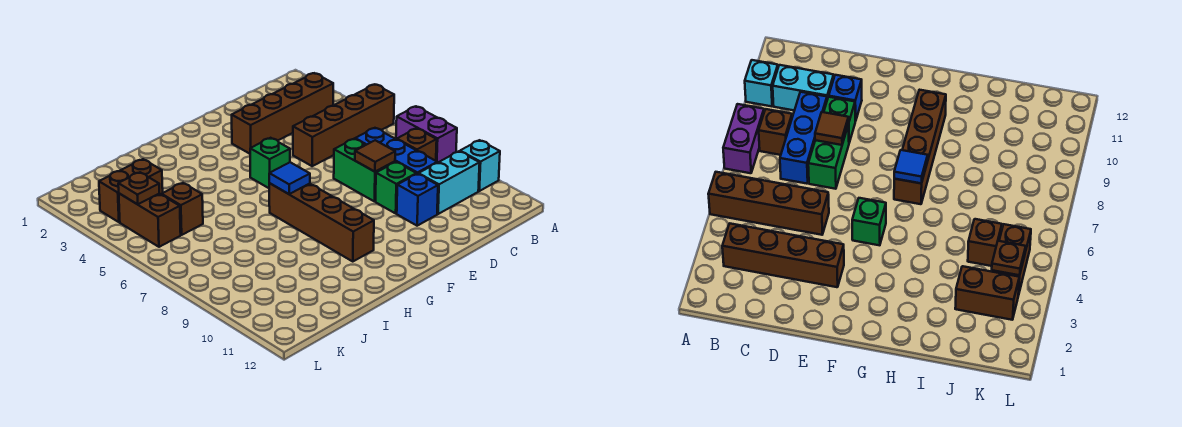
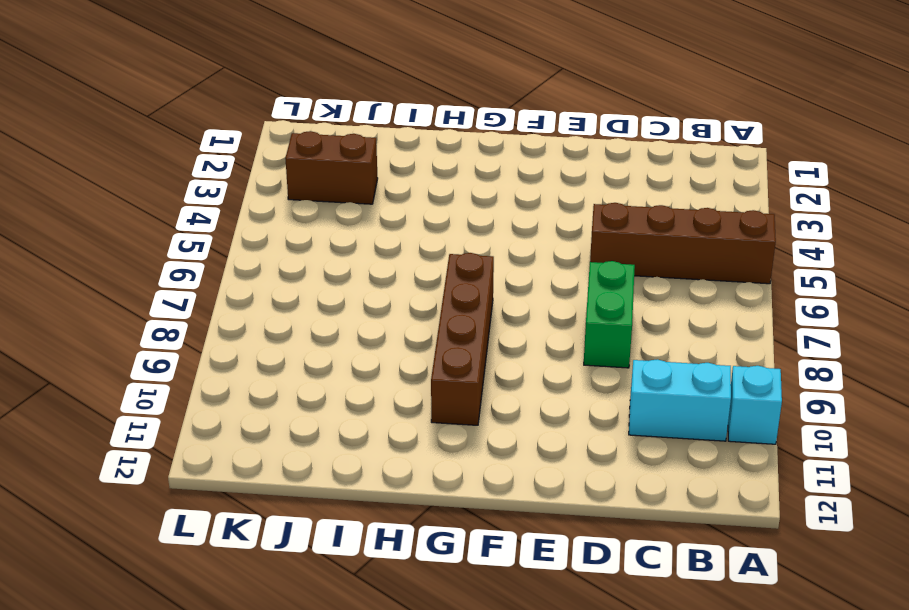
none -> purple 1x2 brick [396,106,457,163]
none -> brown 1x4 brick [232,73,333,154]
none -> brown 1x1 brick [397,128,437,161]

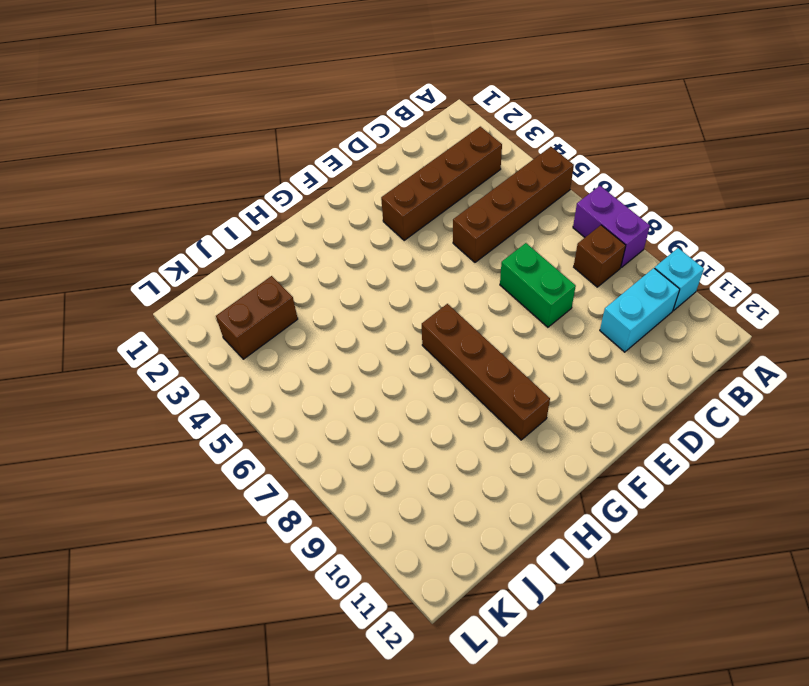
none -> blue 1x3 brick [355,128,437,174]
none -> green 1x1 brick [376,162,416,213]
none -> blue 1x1 brick [397,174,438,226]

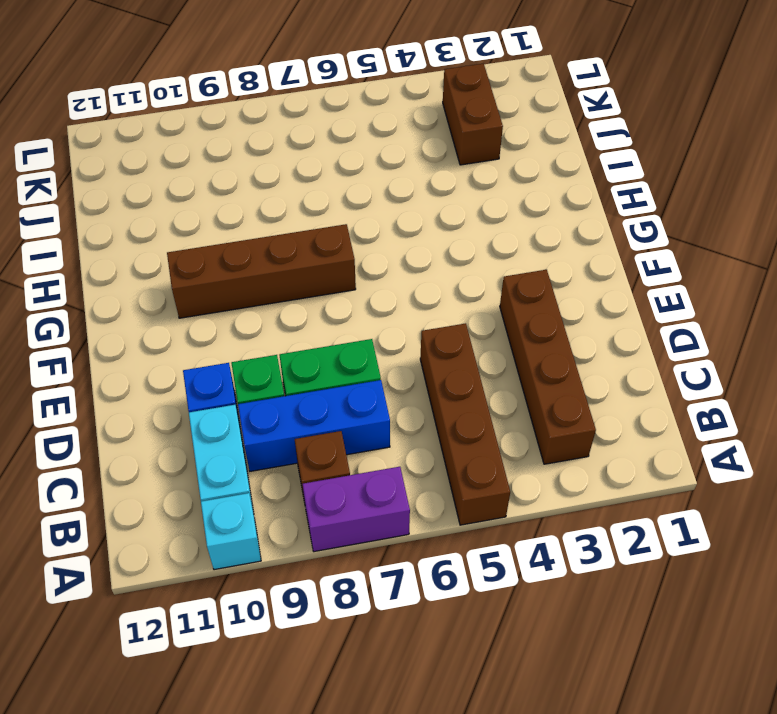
none -> green 1x1 brick [250,138,290,188]
none -> brown 1x1 brick [162,183,203,235]
none -> brown 1x2 brick [119,194,181,247]

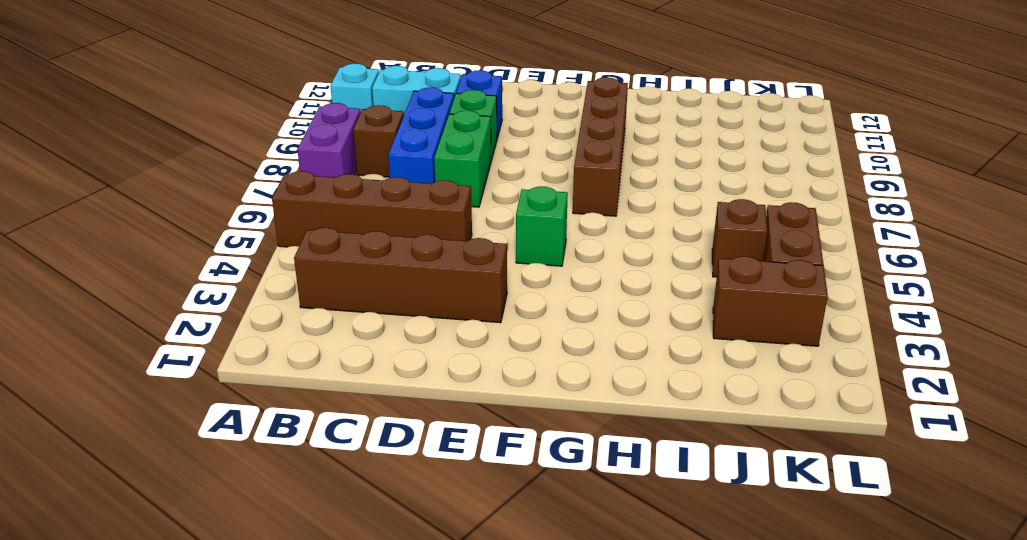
none -> brown 1x1 tile [355,140,395,172]
none -> blue 1x1 tile [269,162,310,194]
none -> brown 1x1 plate [118,172,159,204]

